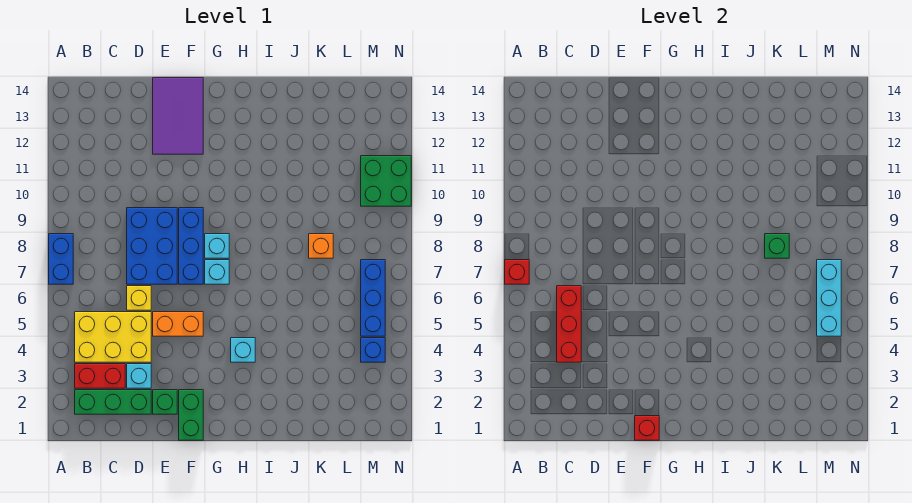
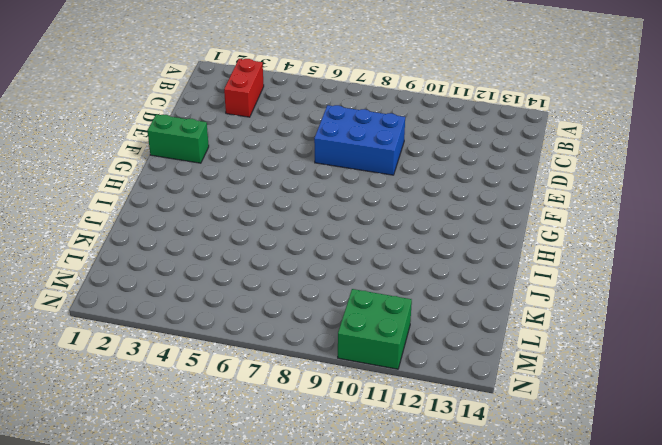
none -> blue 1x2 brick [49,234,73,284]
none -> green 1x3 brick [75,390,151,414]
none -> yellow 2x3 brick [75,312,151,362]

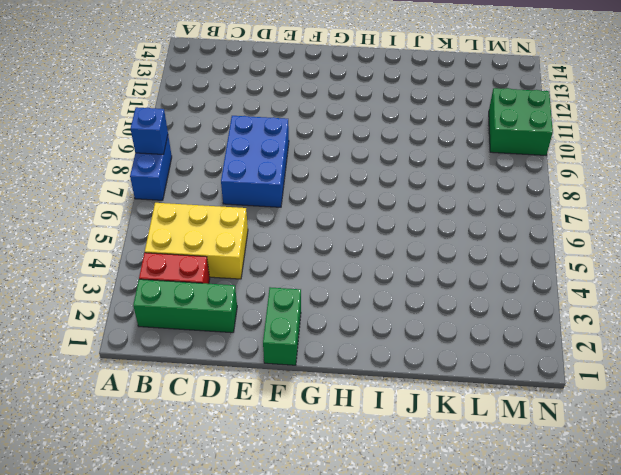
blue 1x1 brick [130,107,168,155] -> blue 1x1 brick moved to [361,338,385,362]
none -> cyan 1x1 brick [127,364,151,388]
none -> yellow 1x1 brick [127,286,151,310]
none -> green 1x1 brick [153,390,177,414]

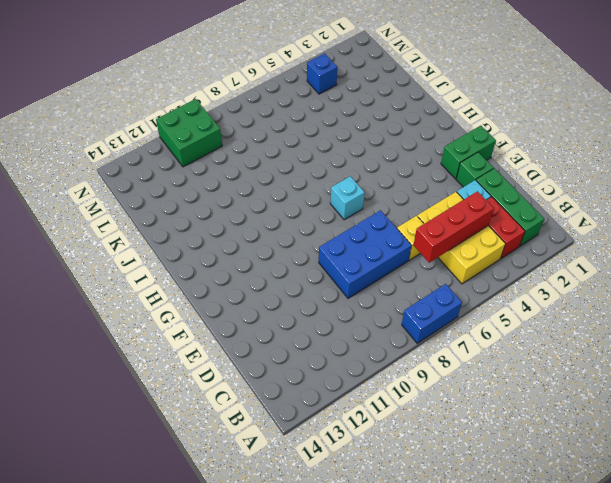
none -> orange 1x2 brick [153,312,203,336]
none -> purple 2x3 tile [153,78,203,154]
none -> blue 1x3 brick [179,208,203,284]

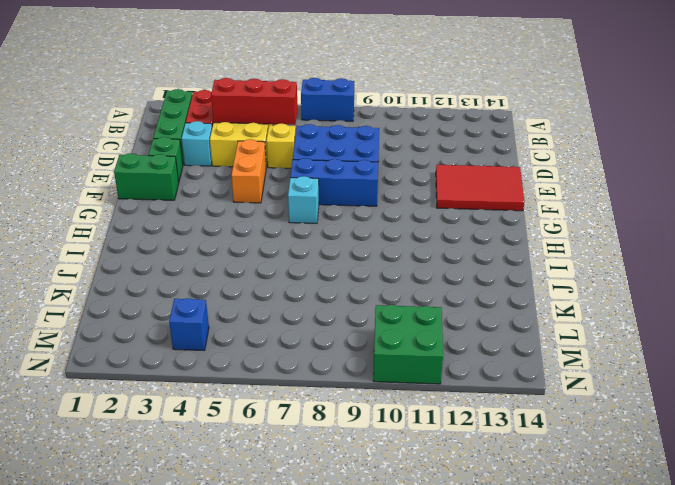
red 2x3 tile [436,165,525,211] -> purple 2x3 tile [153,78,203,154]
none -> cyan 1x1 brick [205,234,229,258]
none -> cyan 1x1 brick [231,338,255,362]
none -> orange 1x1 brick [309,234,333,258]

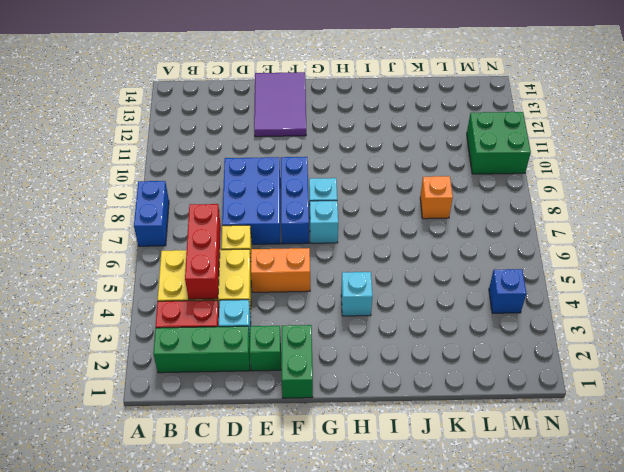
none -> blue 1x3 brick [361,260,385,336]
none -> red 1x1 brick [505,260,529,284]
none -> red 1x1 brick [635,416,659,440]

